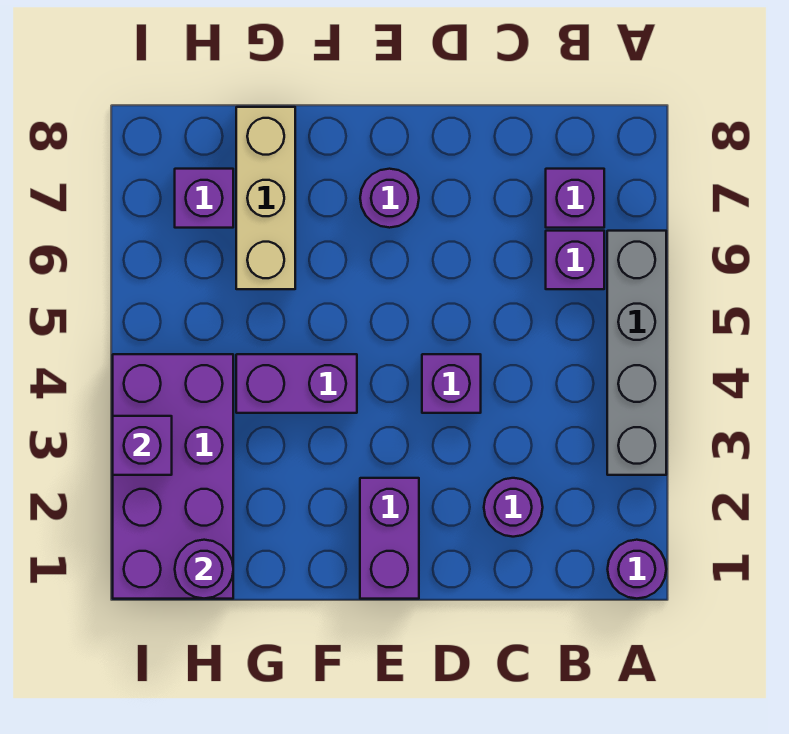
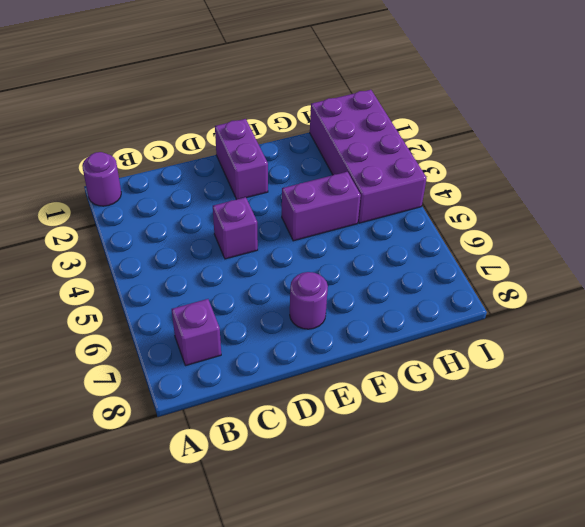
none -> grey 1x4 brick [607,231,666,475]
none -> purple 1x1 brick [546,231,604,289]
none -> purple 1x1 round brick [484,478,543,537]

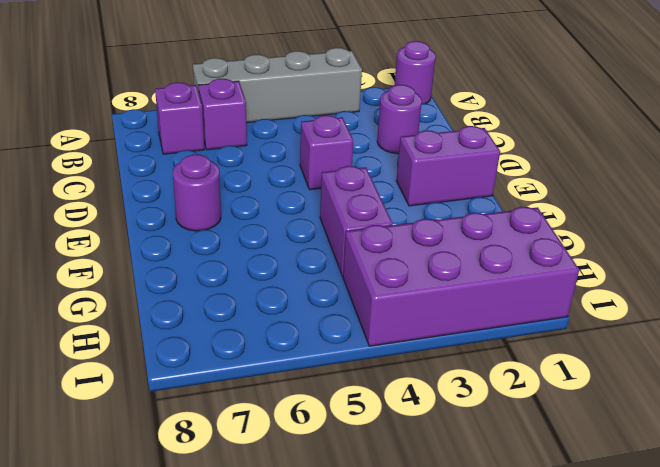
none -> tan 1x3 brick [236,107,295,289]
none -> purple 1x1 brick [175,169,233,228]
none -> purple 1x1 round brick [175,540,233,599]

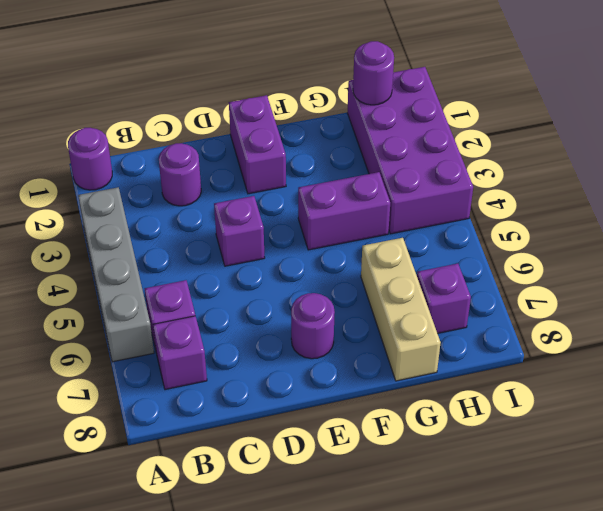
none -> purple 1x1 brick [113,416,172,475]

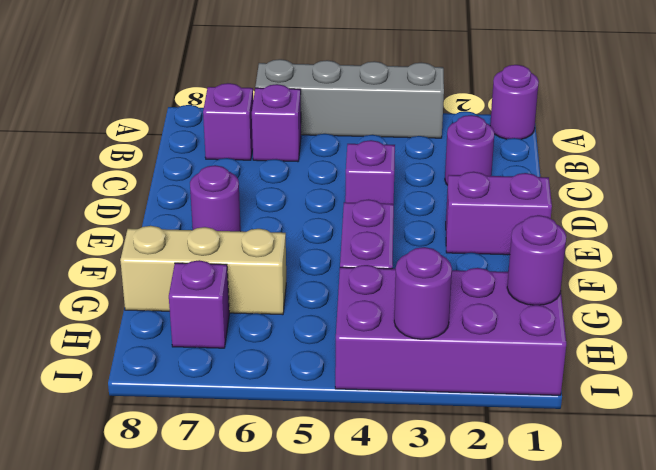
purple 1x1 round brick [394,247,452,339] -> purple 1x1 brick [113,416,172,475]

